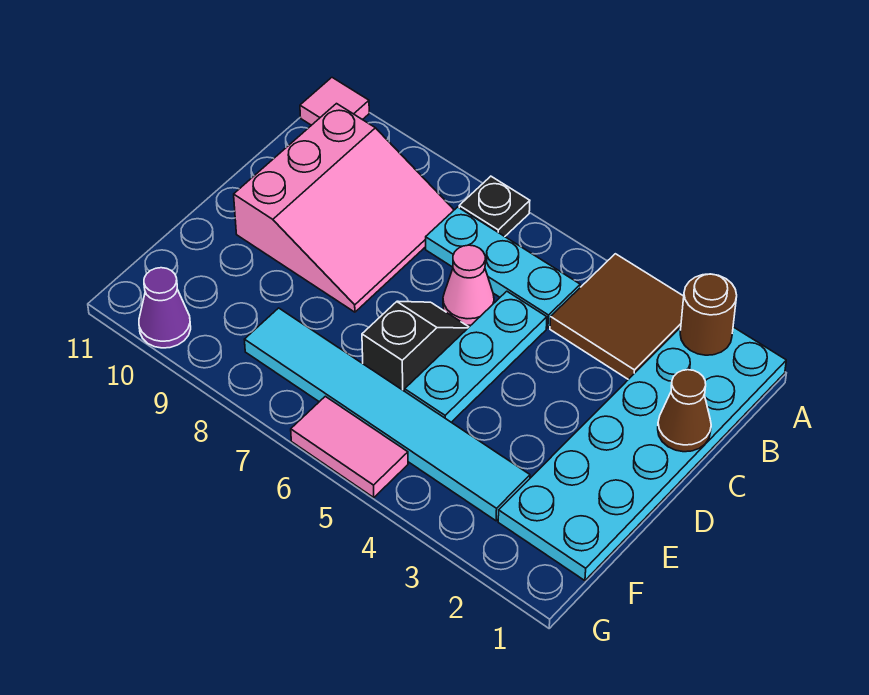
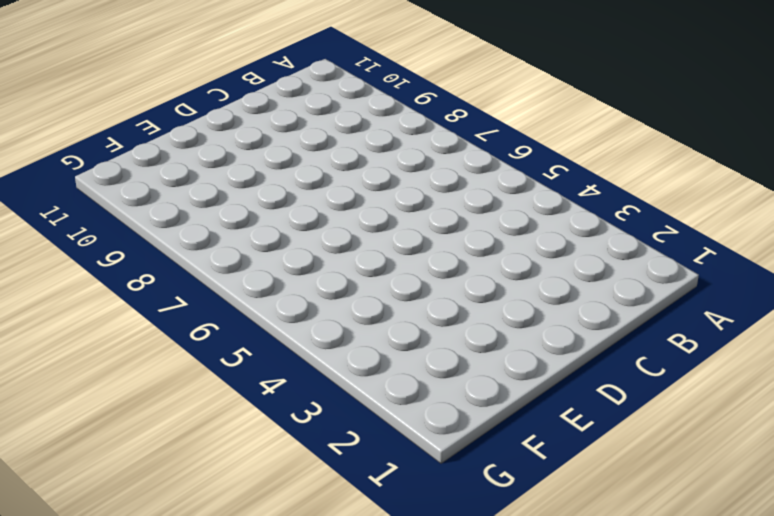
none -> cyan 2x6 plate [498,327,786,581]
none -> brown 2x2 tile [550,254,684,379]
none -> black 1x1 plate [459,176,530,236]

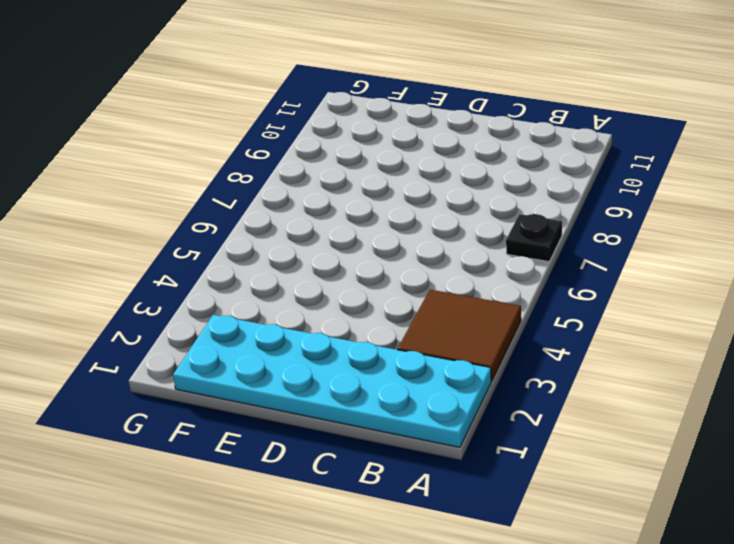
none -> pink 1x1 tile [300,78,369,125]
none -> cyan 1x3 plate [426,207,580,328]
none -> pink 3x3 slope [234,104,454,312]

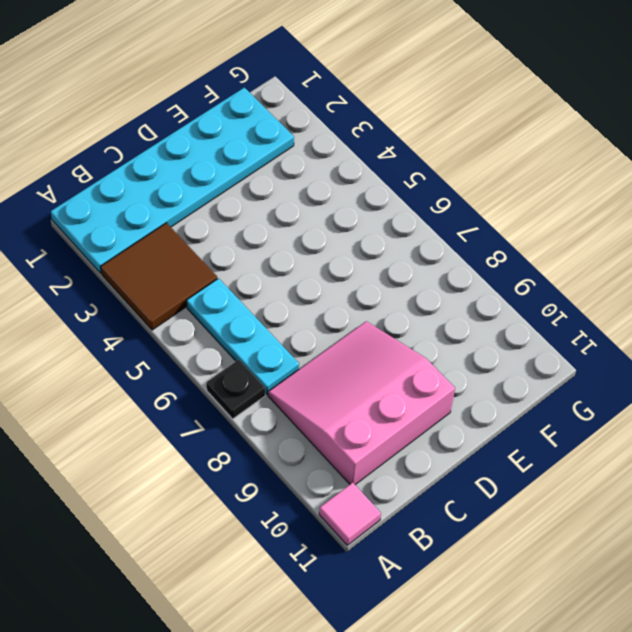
none -> cyan 1x3 plate [405,291,547,422]
none -> pink 1x1 cone [443,245,494,325]
none -> black 1x2 slope [362,301,469,391]

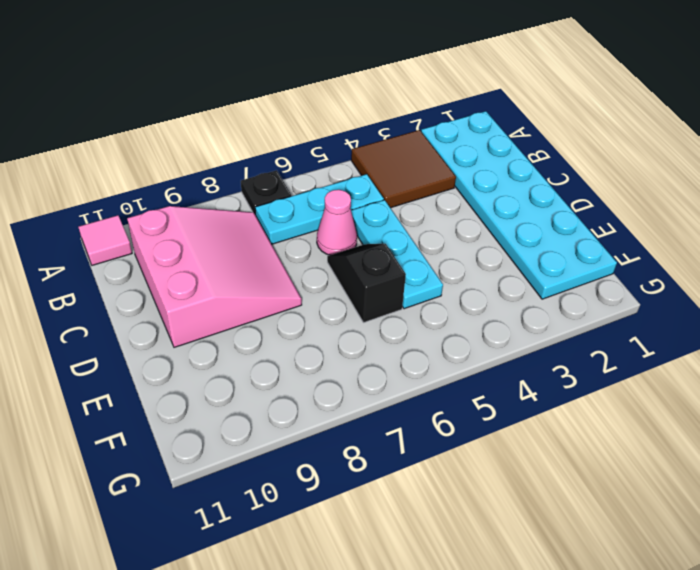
none -> cyan 1x6 tile [244,308,530,521]
none -> pink 1x2 tile [291,396,408,498]
none -> purple 1x1 cone [139,268,191,348]

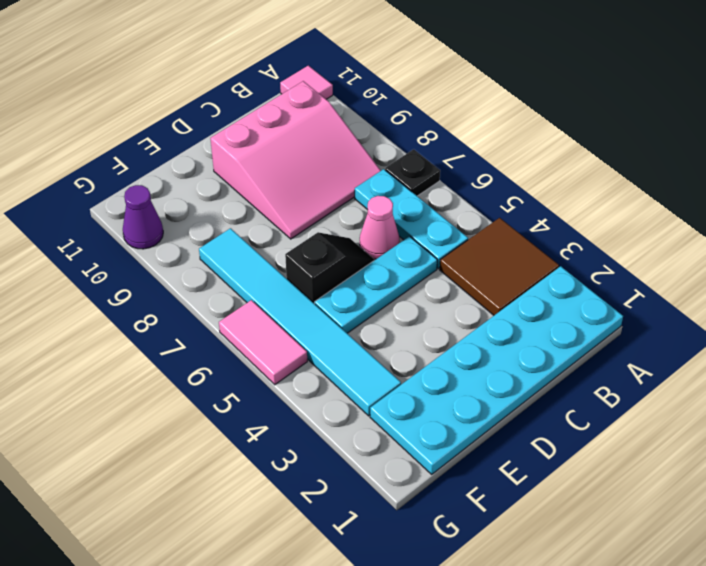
none -> brown 1x1 round brick [680,274,737,355]
none -> brown 1x1 cone [658,370,711,452]

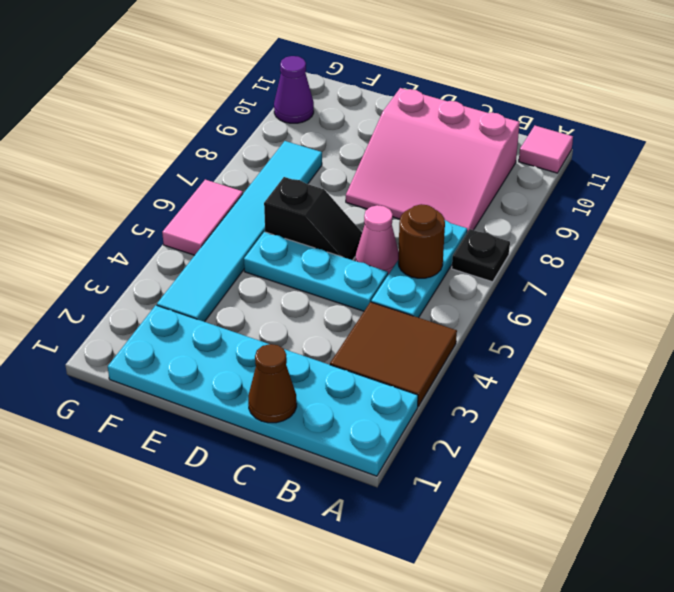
brown 1x1 round brick [398,204,445,278] -> brown 1x1 round brick moved to [680,274,737,355]

